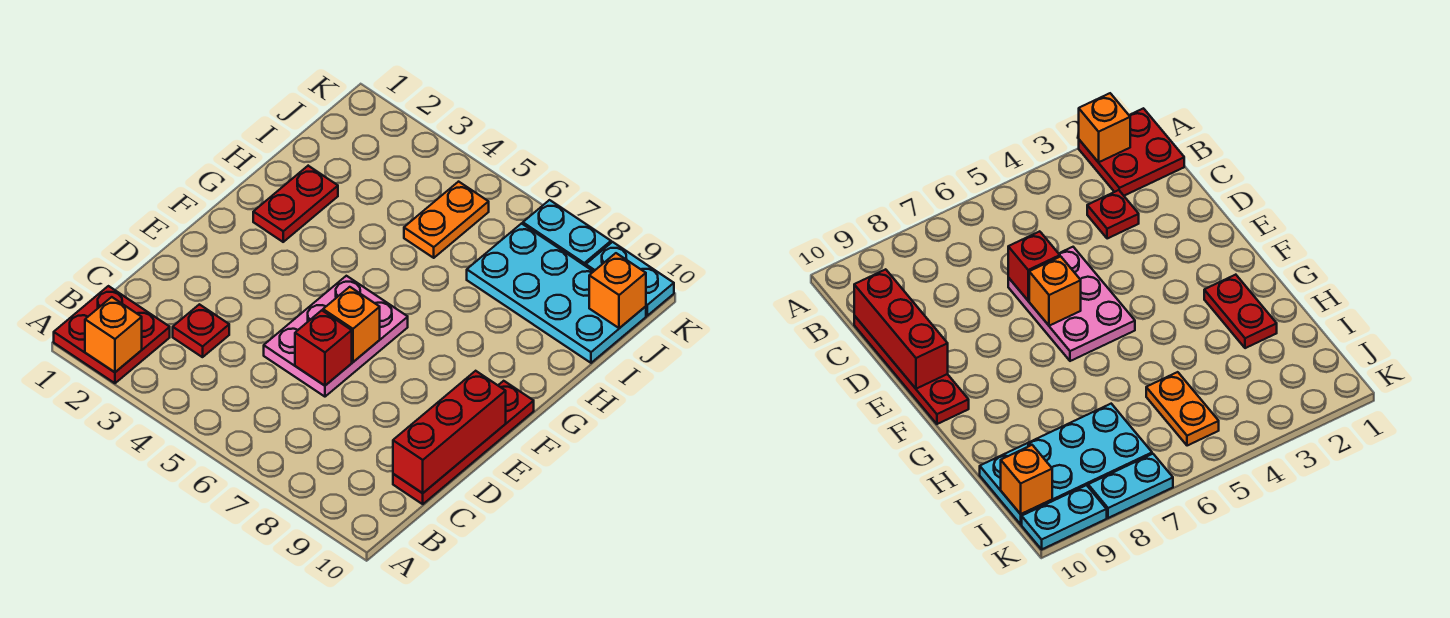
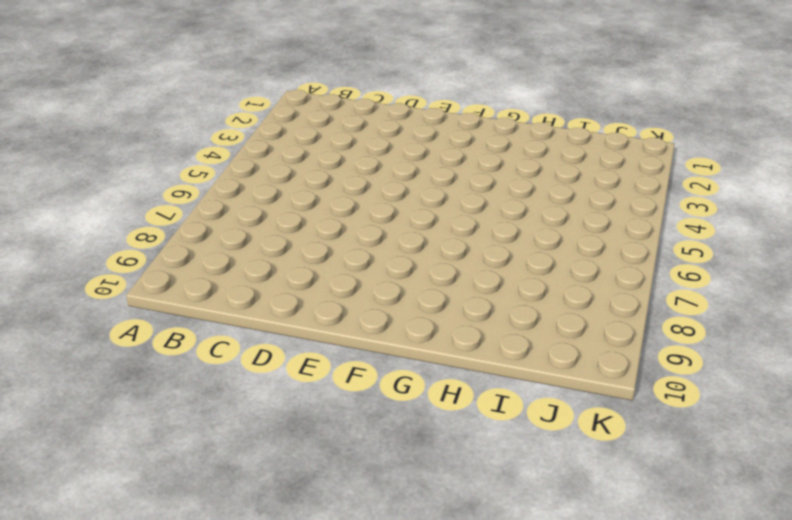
none -> red 2x2 plate [54,286,170,383]
none -> red 1x1 plate [173,304,229,357]
none -> red 1x4 plate [393,381,534,504]

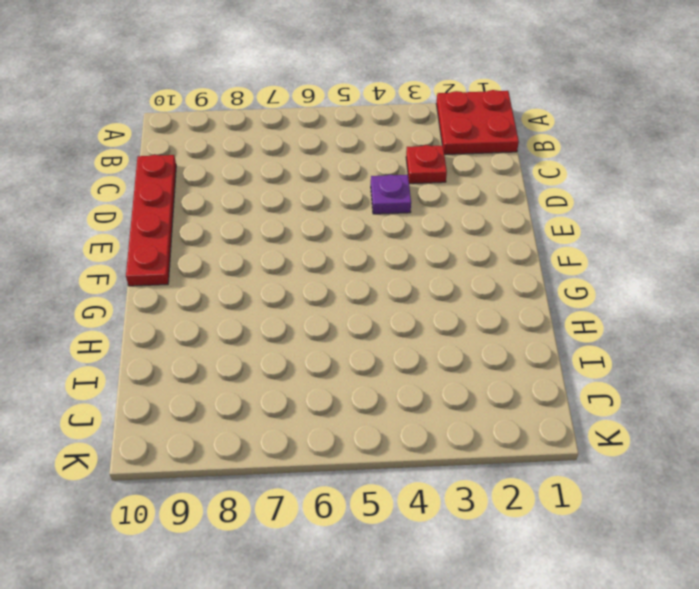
purple 1x1 plate [371,175,411,214] -> none
none -> pink 2x3 plate [264,276,408,397]
none -> red 1x2 plate [253,166,338,242]
none -> orange 1x2 plate [404,182,489,258]

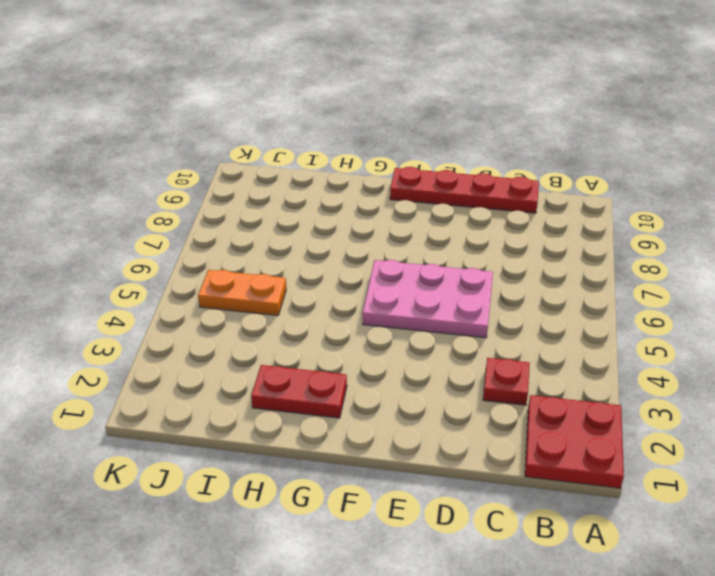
none -> cyan 2x4 plate [467,224,646,363]
none -> cyan 1x2 plate [523,200,611,266]
none -> cyan 1x2 plate [586,242,674,316]

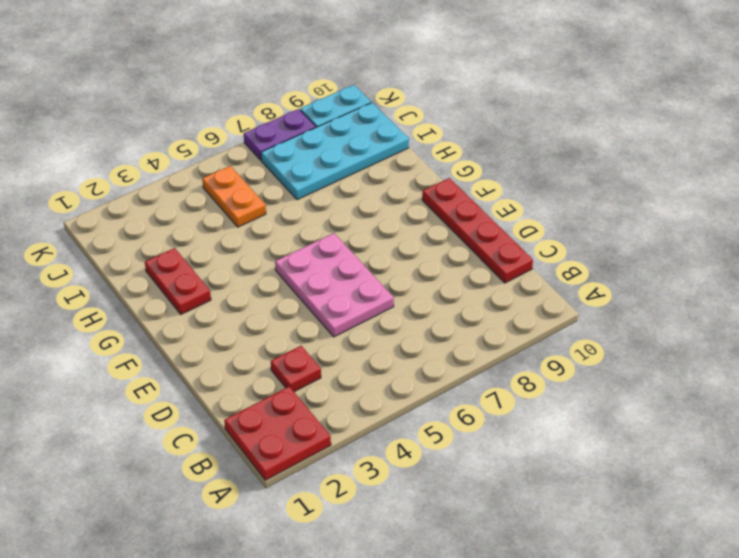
purple 1x2 plate [244,109,316,160] -> cyan 1x2 plate [523,200,611,266]
none -> orange 1x1 brick [85,297,142,372]
none -> red 1x3 brick [393,371,506,493]
none -> red 1x1 brick [295,310,352,386]

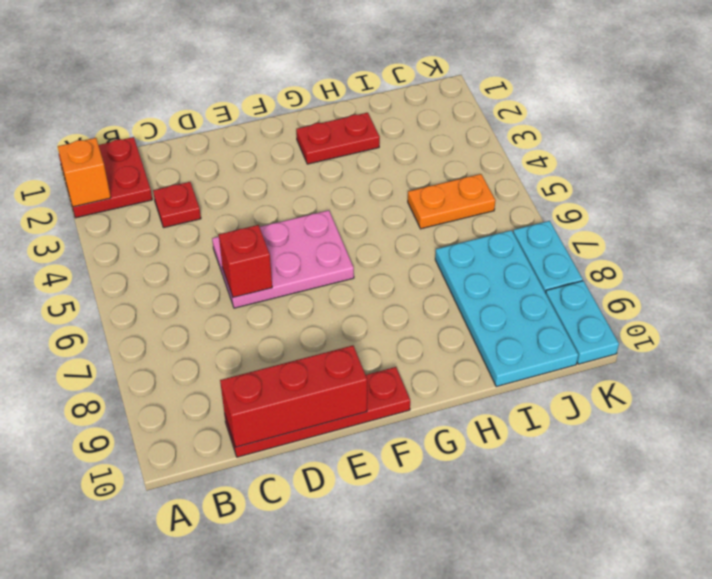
none -> orange 1x1 brick [323,287,380,362]
none -> orange 1x1 brick [589,253,646,328]

